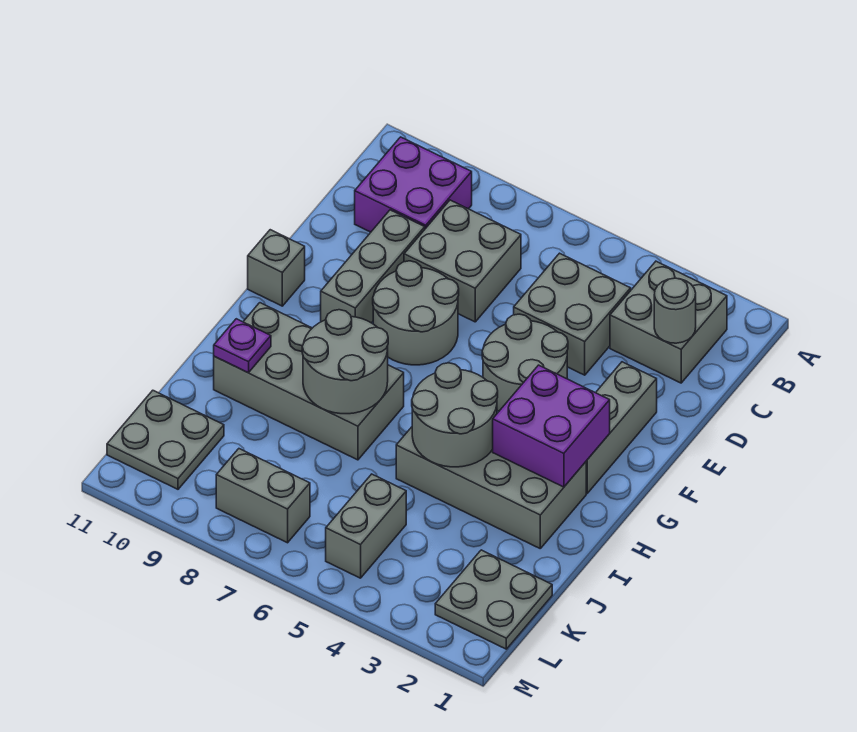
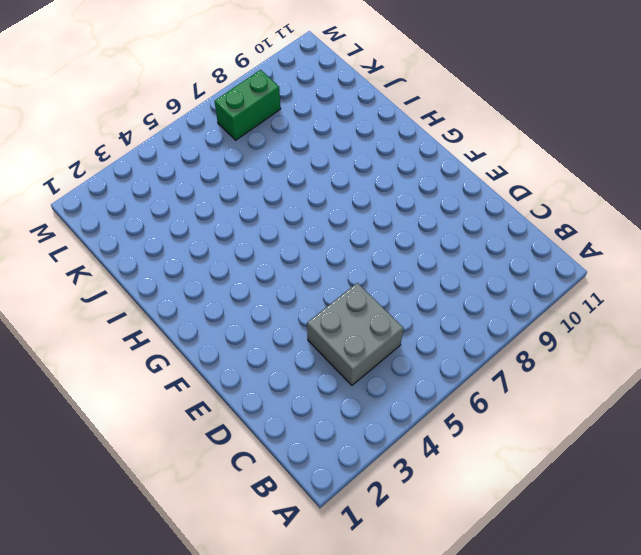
green 1x2 brick [215,70,281,140] -> grey 1x2 brick [216,449,310,543]
none -> grey 2x2 brick [610,261,727,383]
none -> purple 2x2 brick [355,137,472,232]
none -> grey 2x2 brick [404,200,521,322]

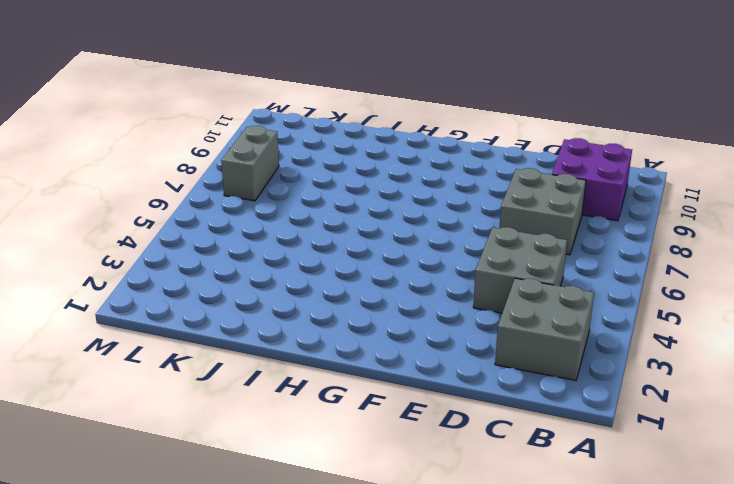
none -> grey 1x3 brick [321,210,425,323]
none -> grey 1x3 brick [586,362,657,493]
none -> grey 2x2 round brick [482,314,568,411]

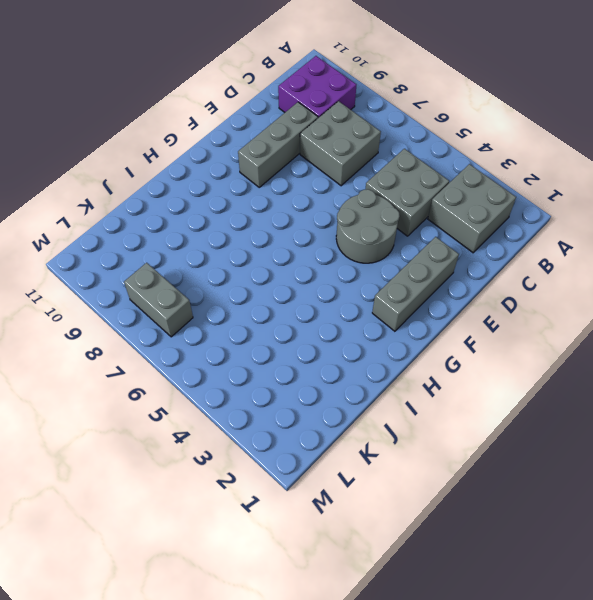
none -> grey 2x2 round brick [373,261,459,365]
none -> grey 1x1 brick [248,230,305,306]
none -> grey 2x4 brick [396,427,586,548]

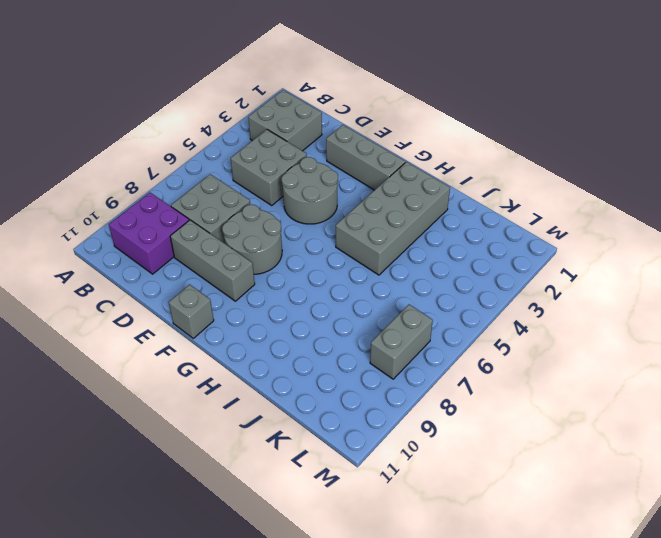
none -> grey 2x4 brick [214,303,404,460]
none -> grey 2x2 plate [435,550,552,649]
none -> grey 1x2 brick [326,474,406,578]

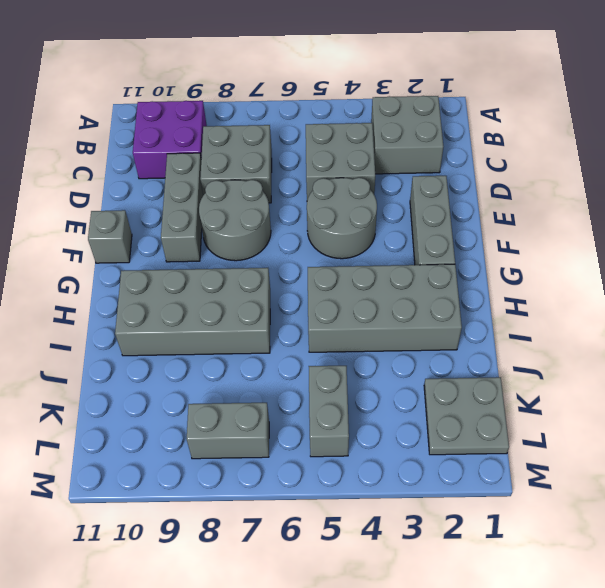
none -> grey 2x2 plate [107,390,224,489]
none -> grey 1x1 round brick [654,278,696,343]
none -> purple 2x2 brick [493,365,610,487]

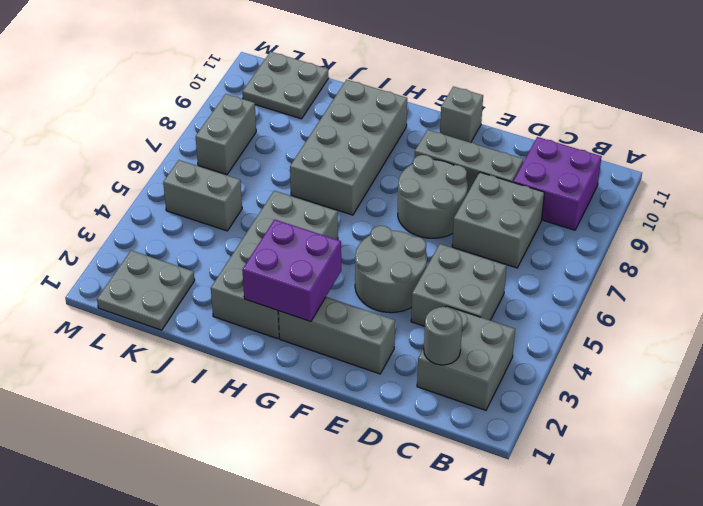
none -> grey 2x2 round brick [412,363,498,467]
none -> grey 2x2 round brick [302,310,388,414]
none -> purple 1x1 plate [214,319,271,373]

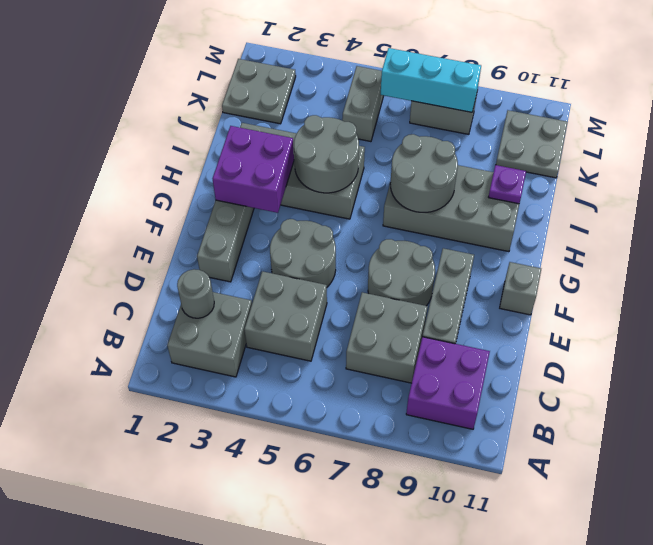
cyan 1x3 brick [381,48,481,112] -> none

